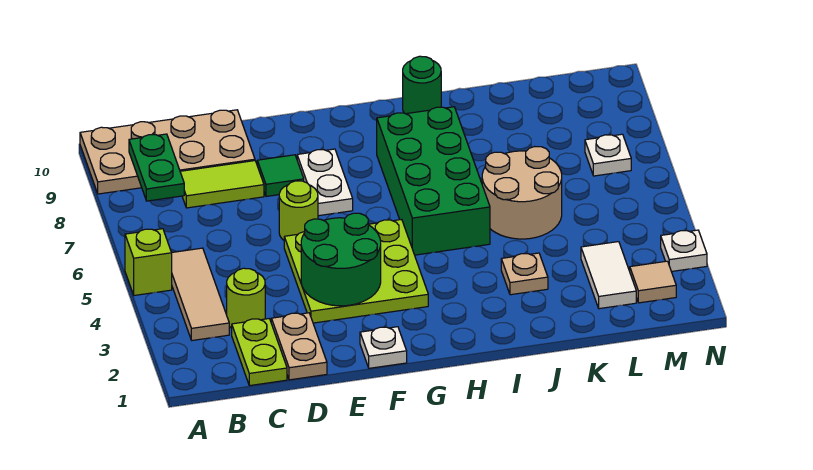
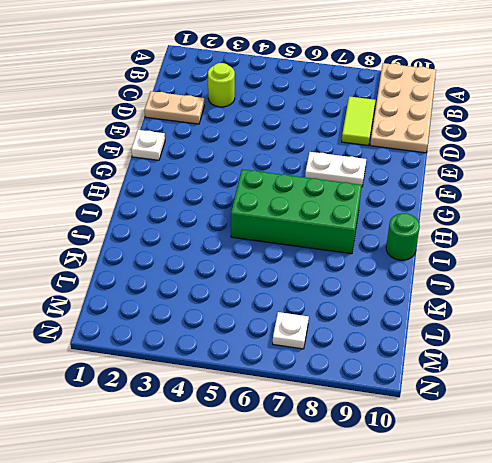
none -> lime 1x1 brick [125,229,172,296]
none -> tan 1x3 tile [172,248,229,340]
none -> lime 1x2 plate [232,319,287,386]

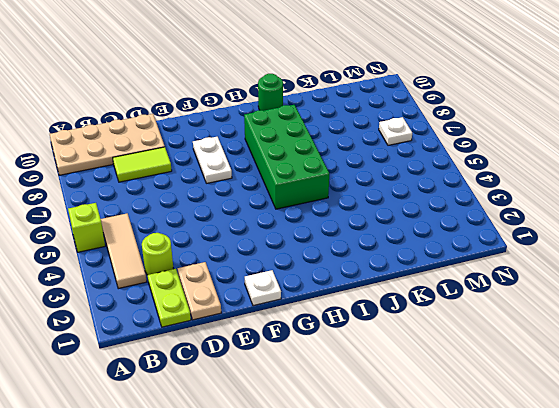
none -> lime 3x3 plate [284,219,428,323]
none -> lime 1x1 round brick [279,181,318,240]
none -> green 1x1 tile [257,155,304,196]

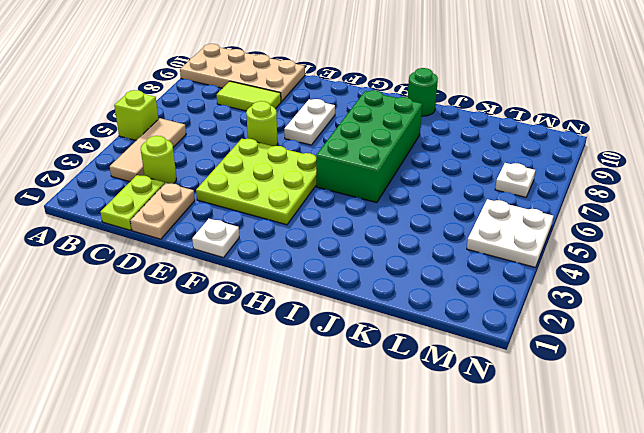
white 2x2 plate [467,199,553,267] -> none
none -> green 1x1 tile [257,155,304,196]
none -> tan 1x1 plate [501,253,548,295]
none -> tan 2x2 round brick [482,147,562,239]

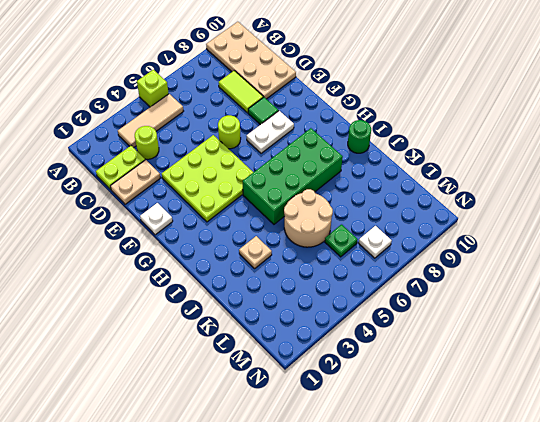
green 1x1 plate [325,225,358,257] -> none
none -> white 1x2 tile [581,242,636,309]
none -> tan 1x1 tile [630,261,676,303]
none -> white 1x1 plate [661,230,707,272]

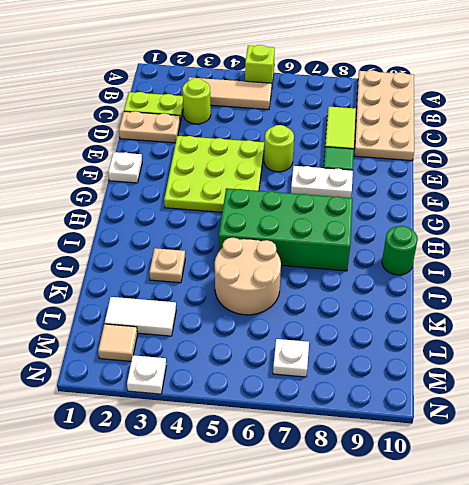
none -> green 1x2 plate [129,134,184,201]
none -> green 2x2 round brick [301,213,381,306]

